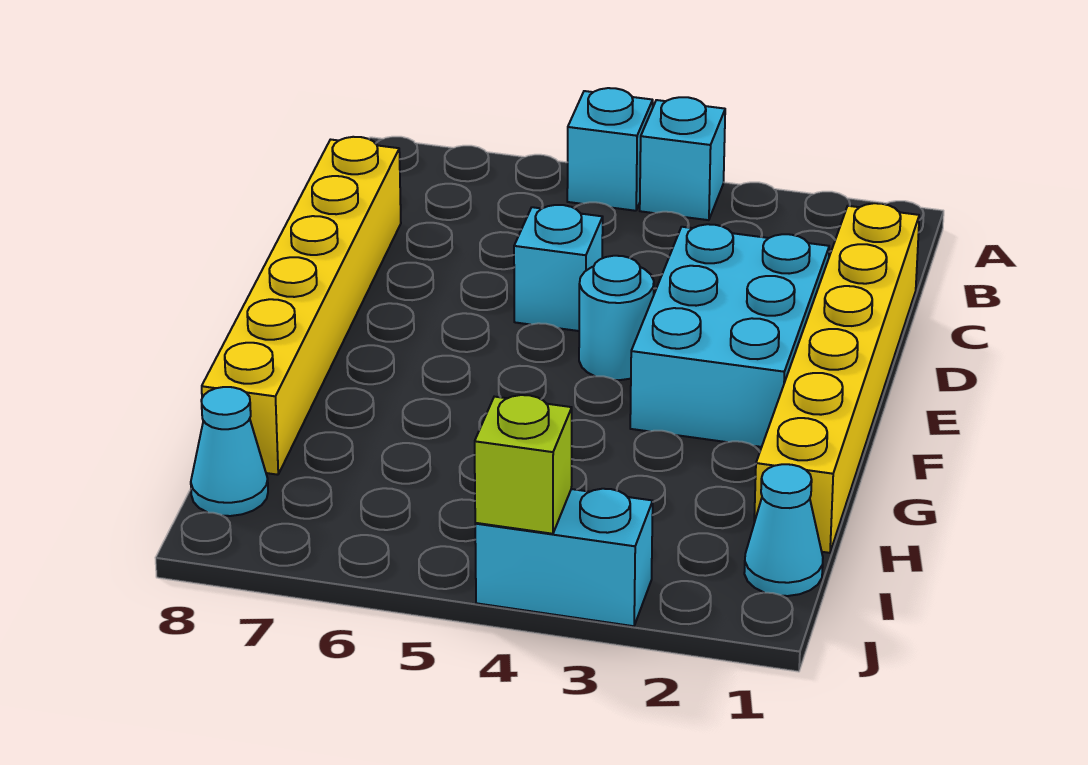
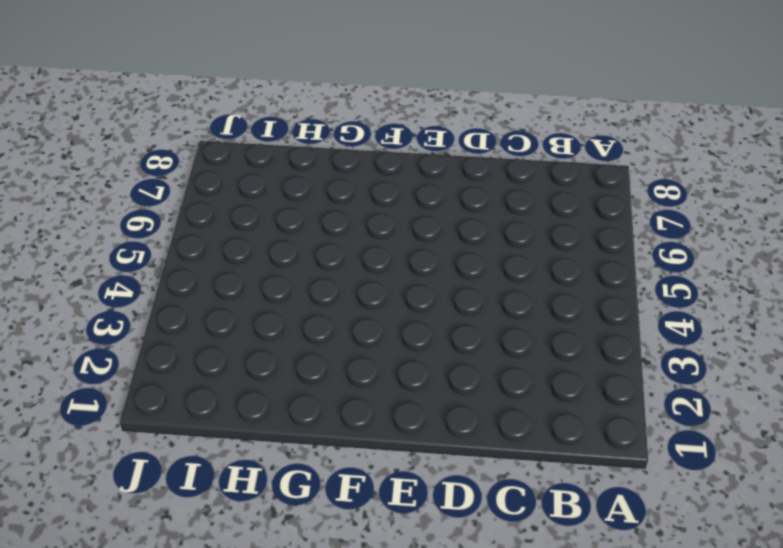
none -> cyan 1x1 brick [640,97,725,220]
none -> cyan 1x1 brick [567,88,653,211]

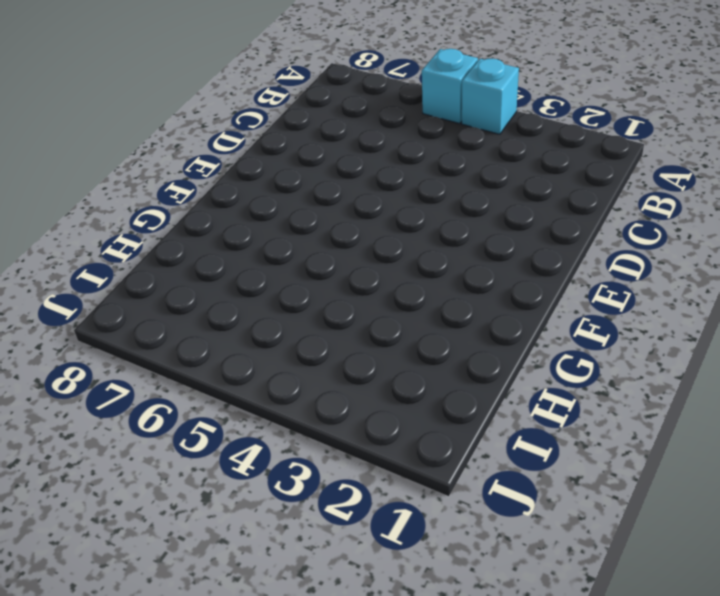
none -> yellow 1x6 brick [754,203,919,553]
none -> yellow 1x6 brick [202,137,401,475]

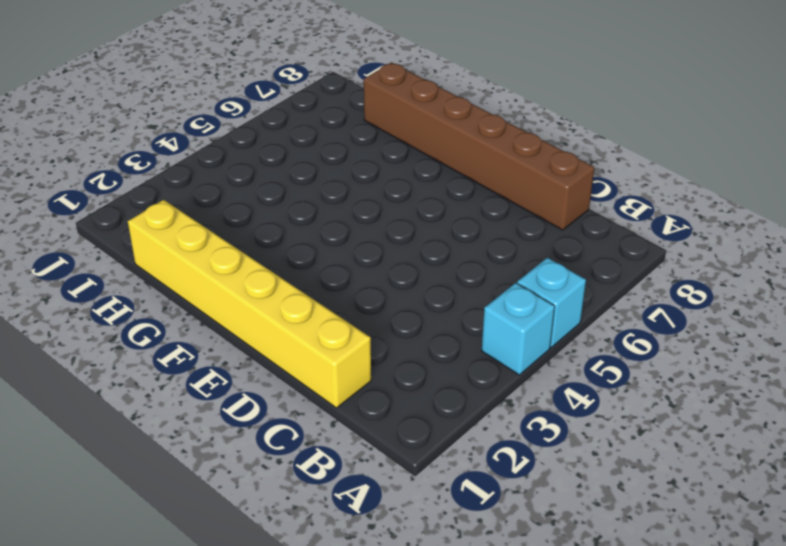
brown 1x6 brick [364,62,594,230] -> yellow 1x6 brick [202,137,401,475]
none -> cyan 2x3 brick [630,224,829,447]
none -> cyan 1x1 brick [514,205,603,331]

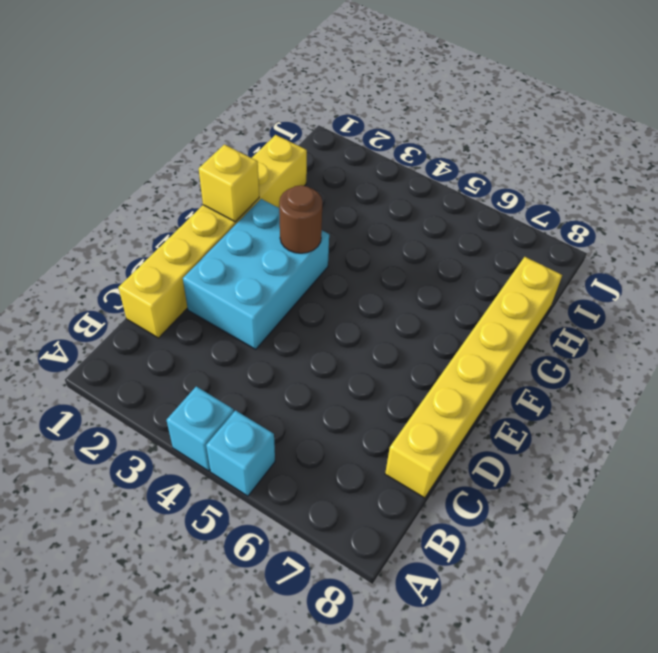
yellow 1x1 brick [199,144,259,222] -> none
brown 1x1 round brick [279,185,322,253] -> none
none -> cyan 1x1 brick [514,205,603,331]
none -> cyan 1x1 round brick [579,256,654,380]

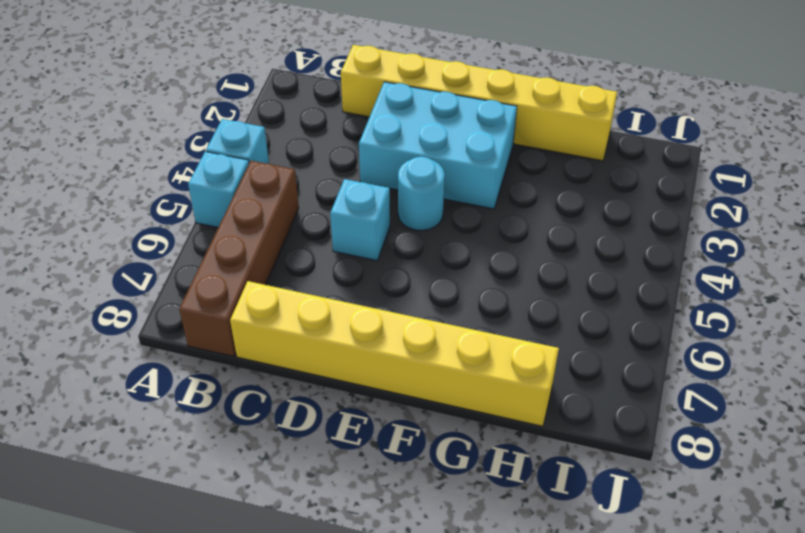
brown 1x4 brick [179,161,299,356] -> none
none -> cyan 1x1 cone [744,464,823,596]
none -> cyan 1x1 cone [191,387,268,516]

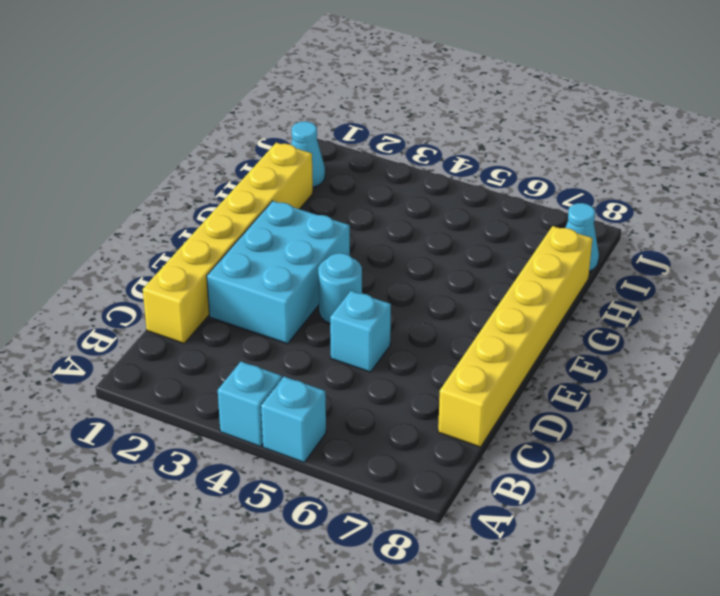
none -> cyan 1x2 brick [475,489,653,626]
none -> lime 1x1 brick [475,395,572,534]

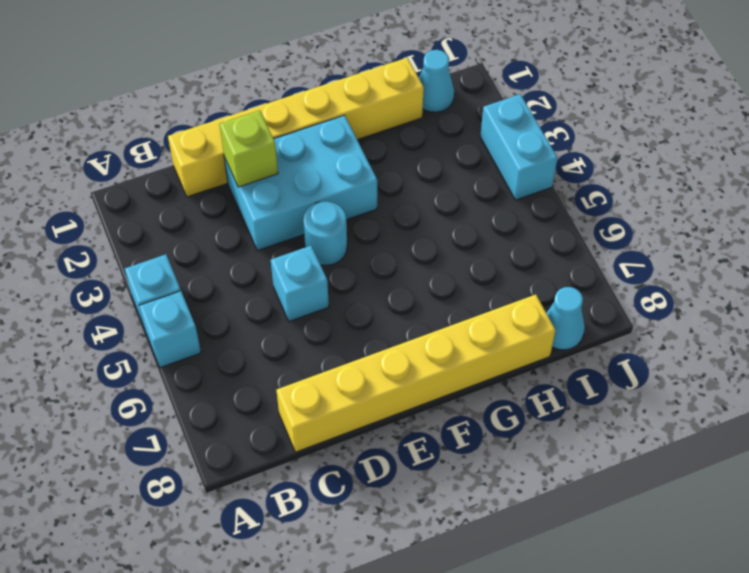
lime 1x1 brick [220,110,278,187] -> lime 1x1 brick moved to [475,395,572,534]

